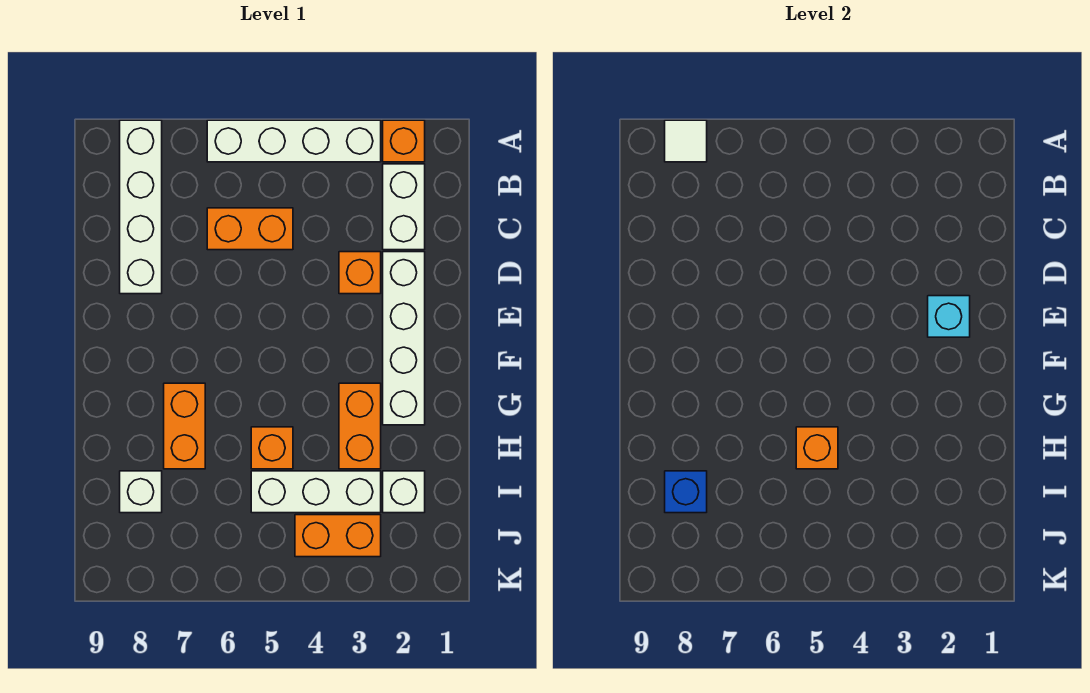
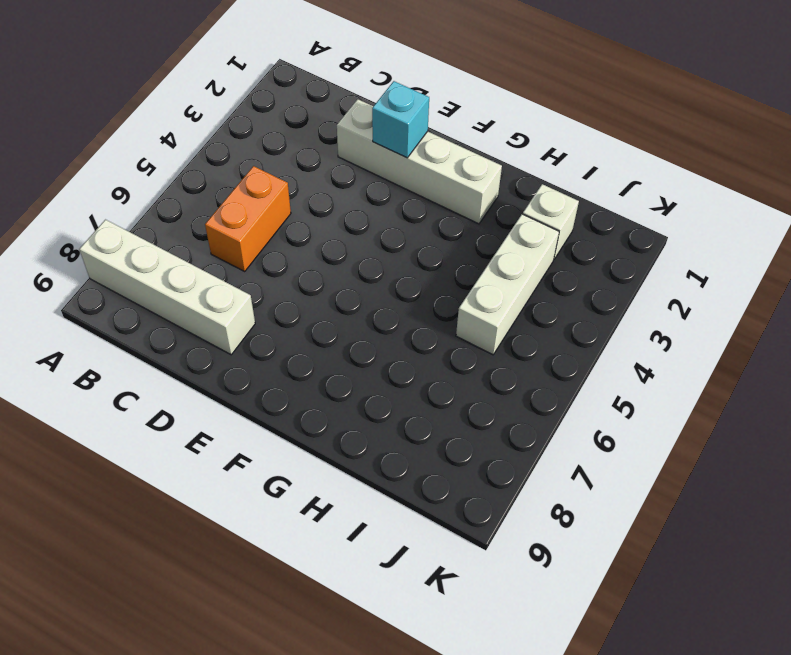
none -> orange 1x1 brick [383,120,425,162]
none -> white 1x4 brick [207,120,381,162]
none -> white 1x2 brick [383,164,425,250]

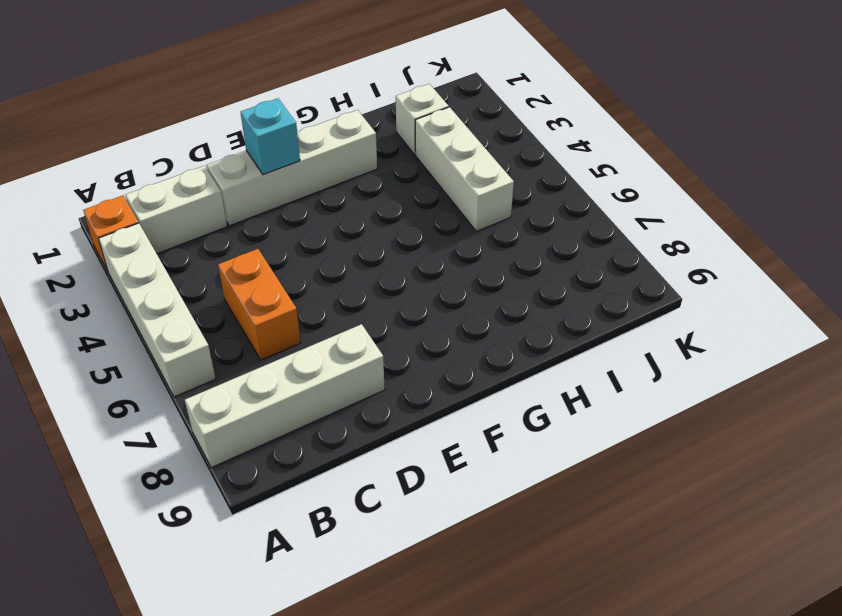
none -> orange 1x1 brick [339,252,381,294]
none -> orange 1x2 brick [339,383,381,469]
none -> orange 1x2 brick [164,383,205,469]

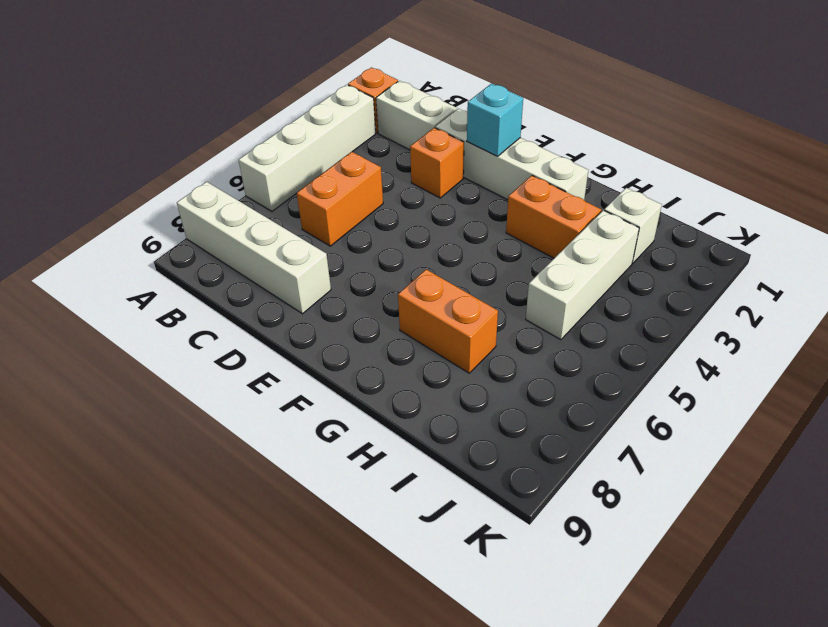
none -> orange 1x1 brick [251,427,293,469]
none -> white 1x1 brick [120,471,162,513]
none -> orange 1x2 brick [295,515,381,557]

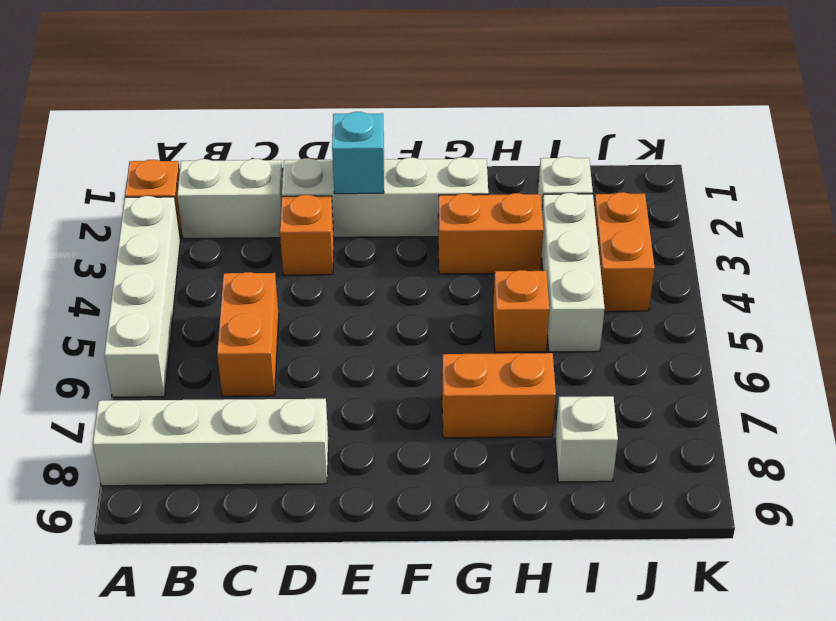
none -> white 1x1 tile [665,120,707,162]
none -> orange 1x1 brick [796,427,838,469]
none -> blue 1x1 brick [665,471,707,513]

